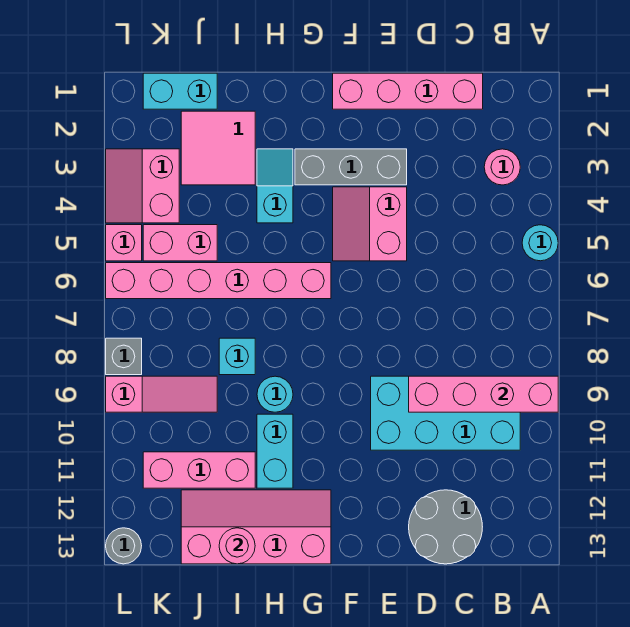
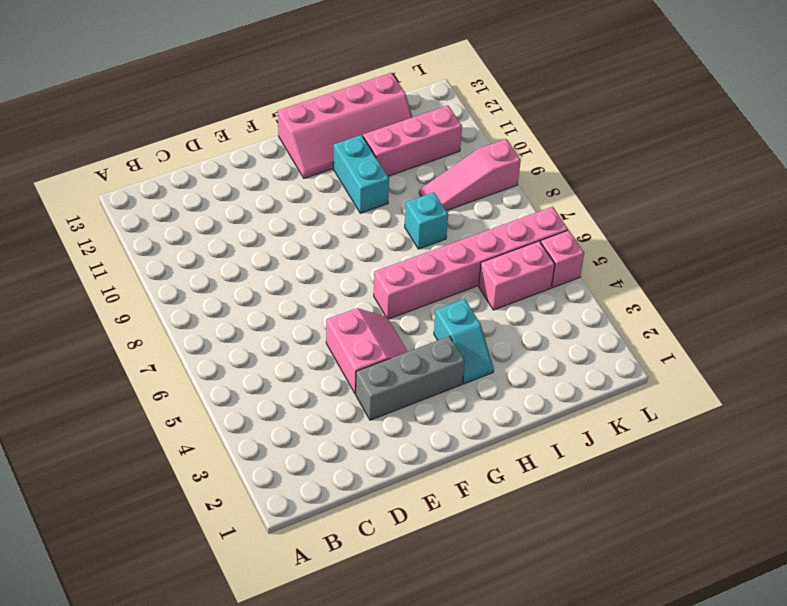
none -> cyan 1x1 round brick [522,225,558,261]
none -> pink 1x1 round brick [484,149,520,185]
none -> cyan 2x4 brick [371,376,520,450]

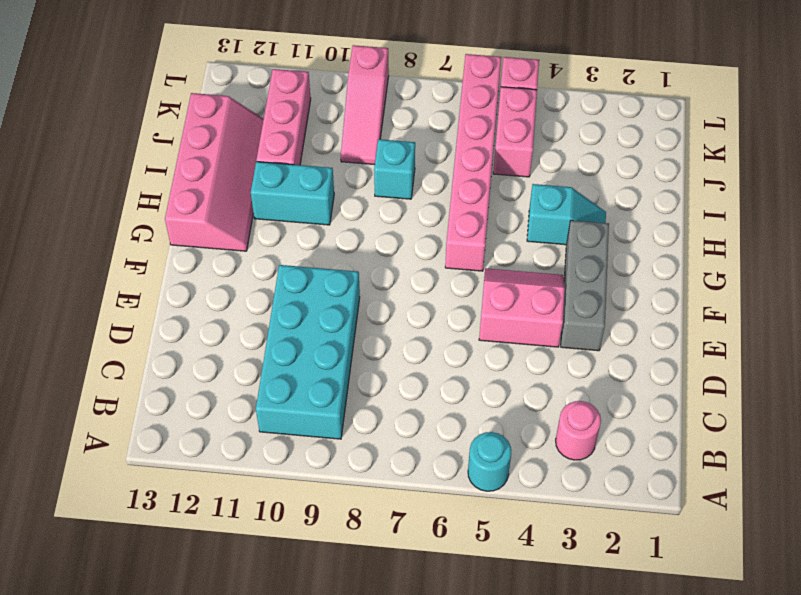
none -> pink 1x4 brick [333,73,483,109]
none -> grey 2x2 round brick [409,490,482,564]
none -> cyan 1x1 round brick [257,376,293,412]

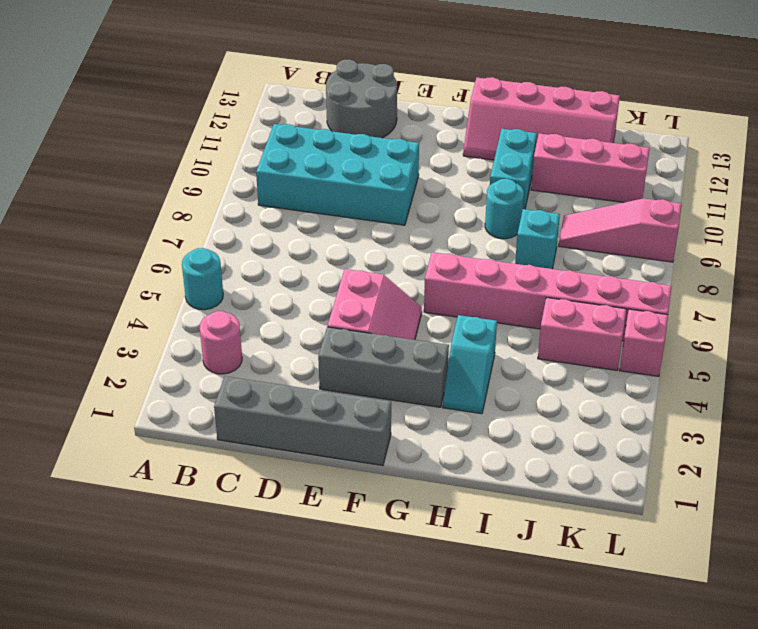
grey 1x4 brick [214,376,391,466] -> pink 1x4 brick [333,73,483,109]
none -> pink 2x2 tile [181,111,255,185]
none -> cyan 1x2 brick [143,73,217,109]
none -> pink 2x2 slope [106,149,179,223]

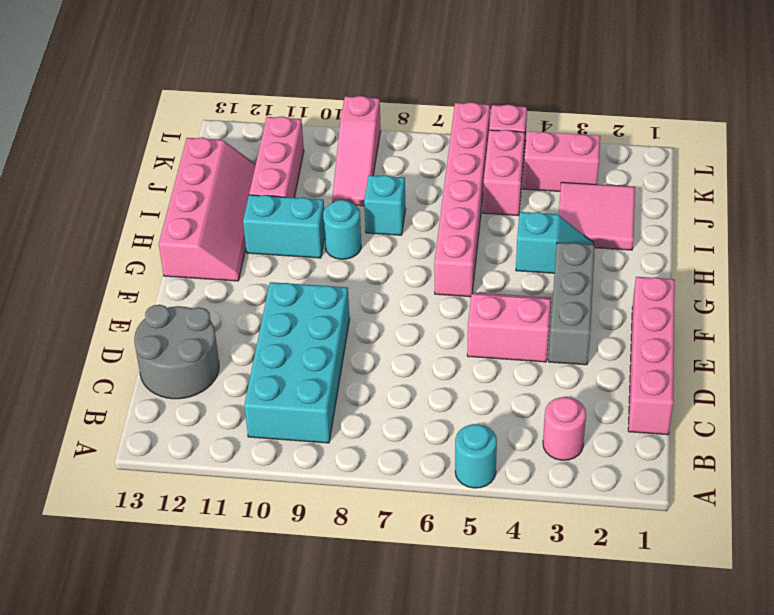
none -> cyan 1x2 brick [143,73,217,109]
none -> grey 1x1 brick [106,338,142,375]
none -> grey 1x1 round brick [106,528,142,564]

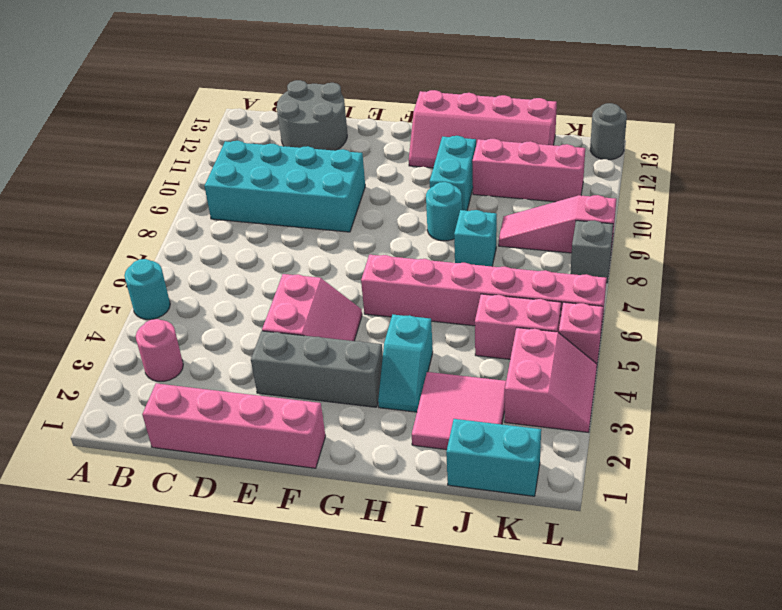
none -> pink 1x4 brick [409,376,558,412]
none -> pink 1x1 round brick [219,528,255,564]

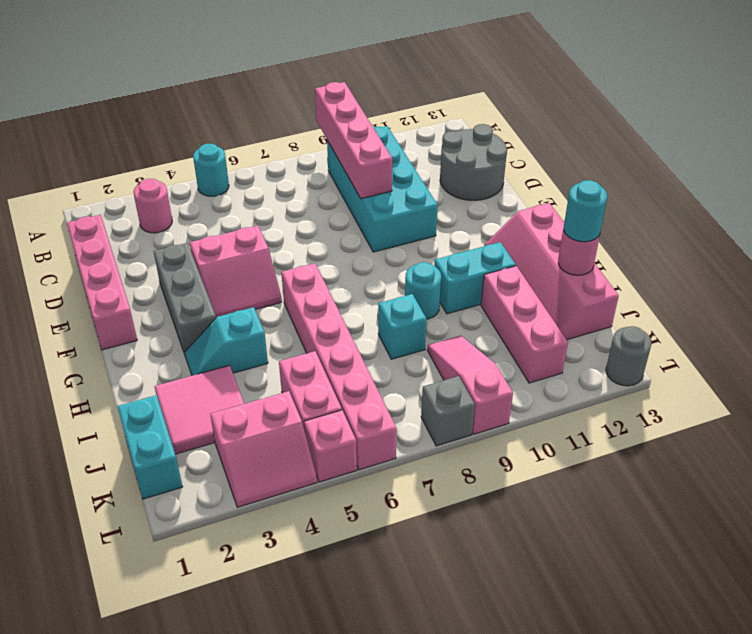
cyan 1x1 round brick [564,180,607,242] -> none

